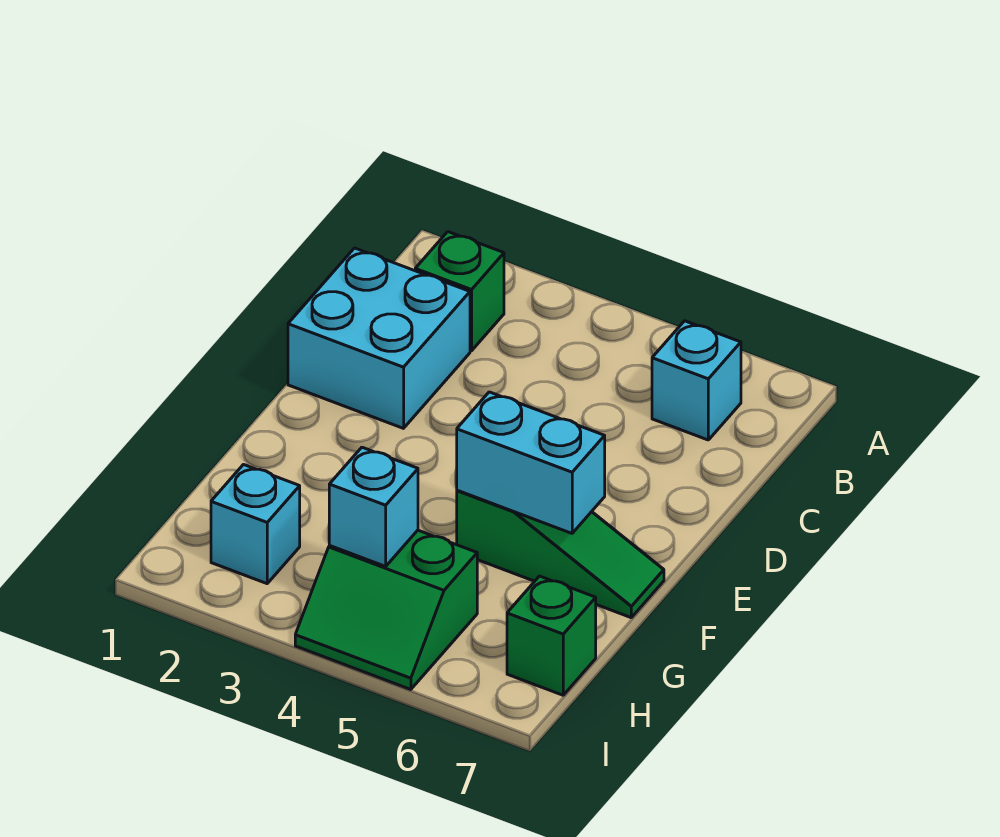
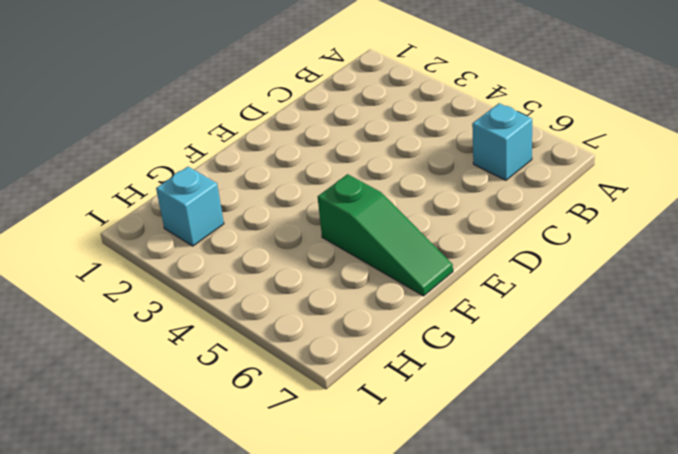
none -> green 1x1 brick [415,232,504,351]
none -> cyan 2x2 brick [288,248,470,428]

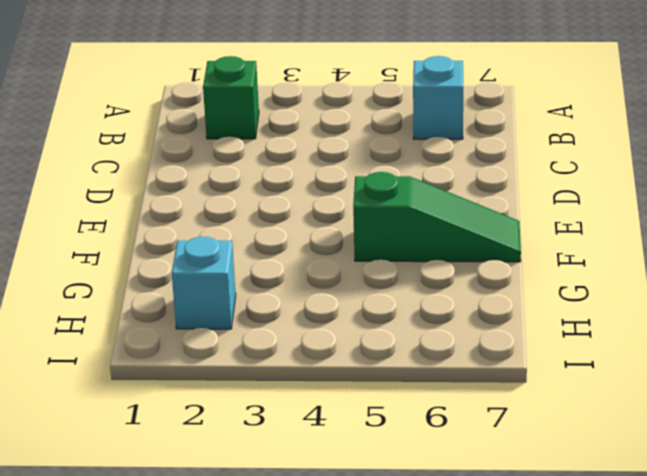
none -> cyan 2x2 brick [288,248,470,428]
none -> green 2x2 slope [295,530,477,690]

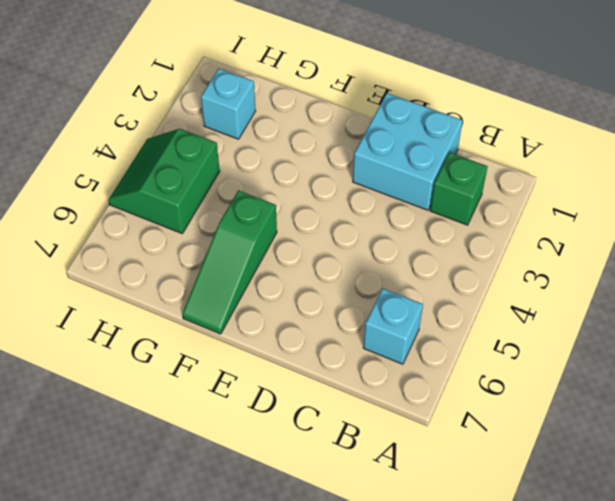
none -> green 1x1 brick [507,576,596,695]
none -> cyan 1x2 brick [457,392,605,533]

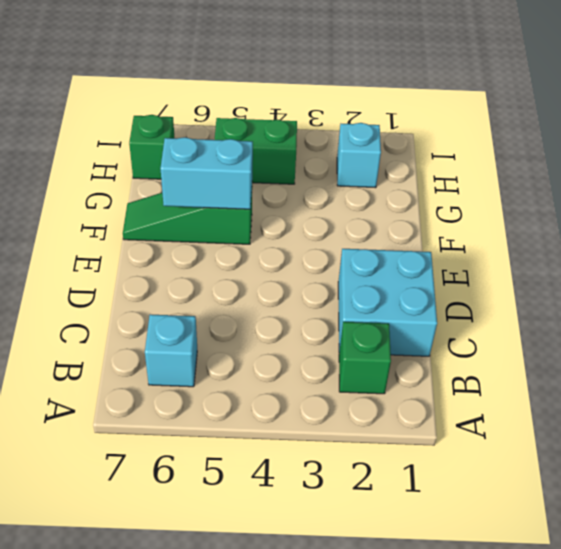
none -> cyan 1x1 brick [329,447,418,566]

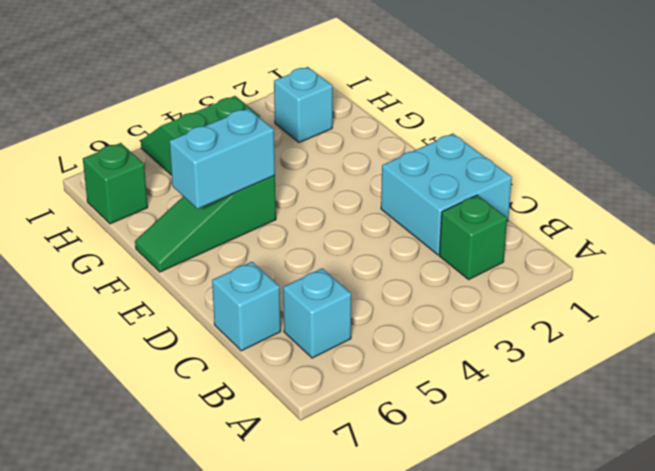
cyan 1x1 brick [212,262,281,351] -> cyan 1x1 brick moved to [329,447,418,566]

